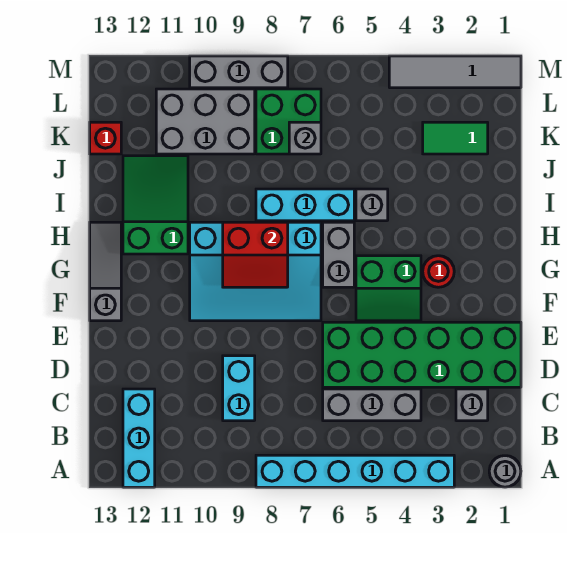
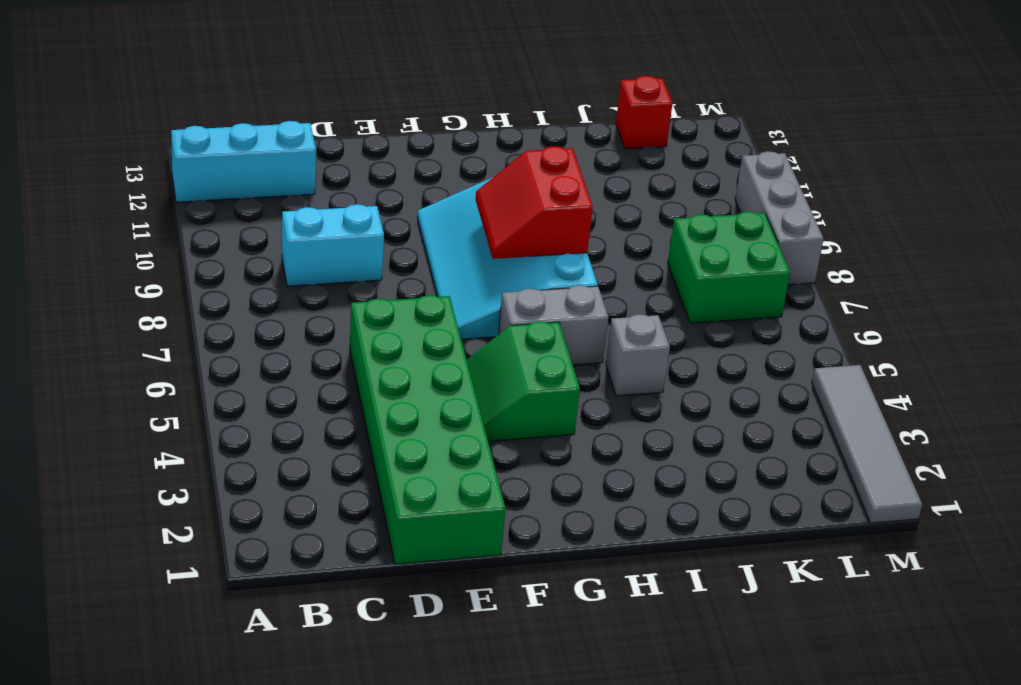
none -> grey 1x1 round brick [489,456,521,487]
none -> cyan 1x6 brick [256,455,454,487]
none -> grey 1x1 brick [456,389,488,421]

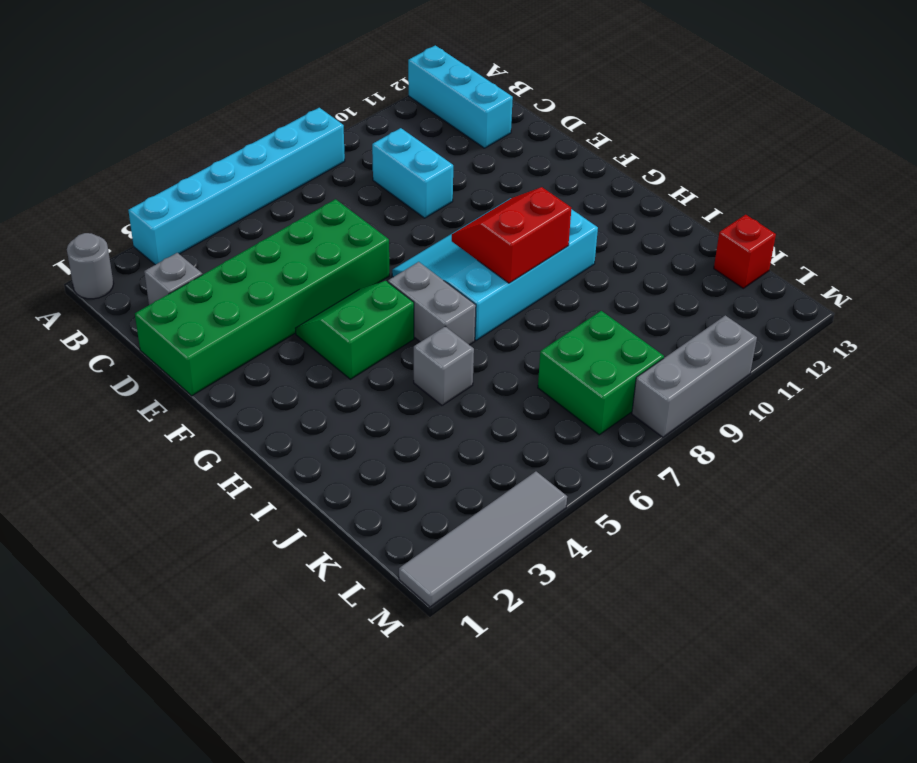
none -> grey 1x3 brick [323,389,421,421]
none -> grey 1x3 slope [90,222,121,321]
none -> red 1x1 round brick [423,256,454,287]

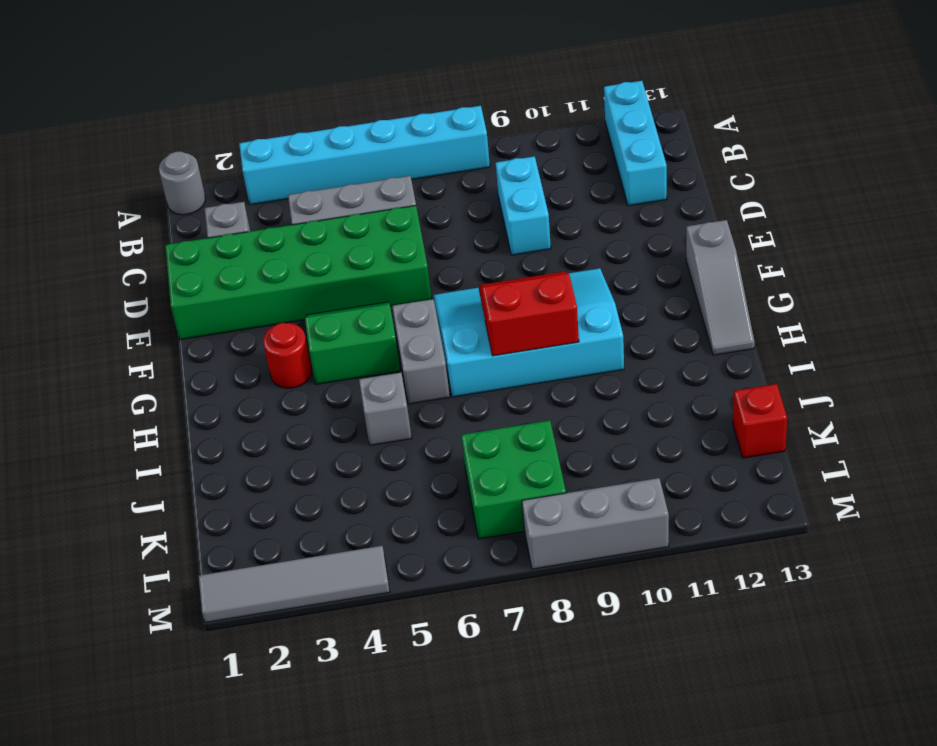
none -> green 2x3 slope [123,156,188,254]
none -> cyan 1x3 brick [256,189,354,221]
none -> green 1x2 tile [423,122,488,154]

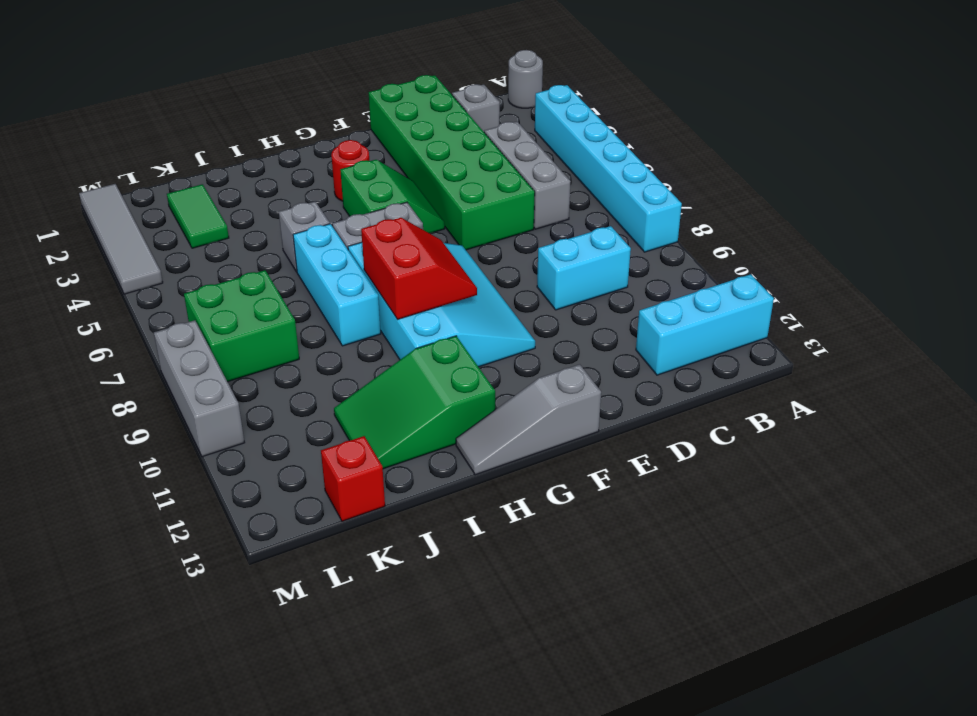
none -> grey 2x3 brick [156,89,255,154]
none -> grey 1x1 brick [289,122,321,154]

